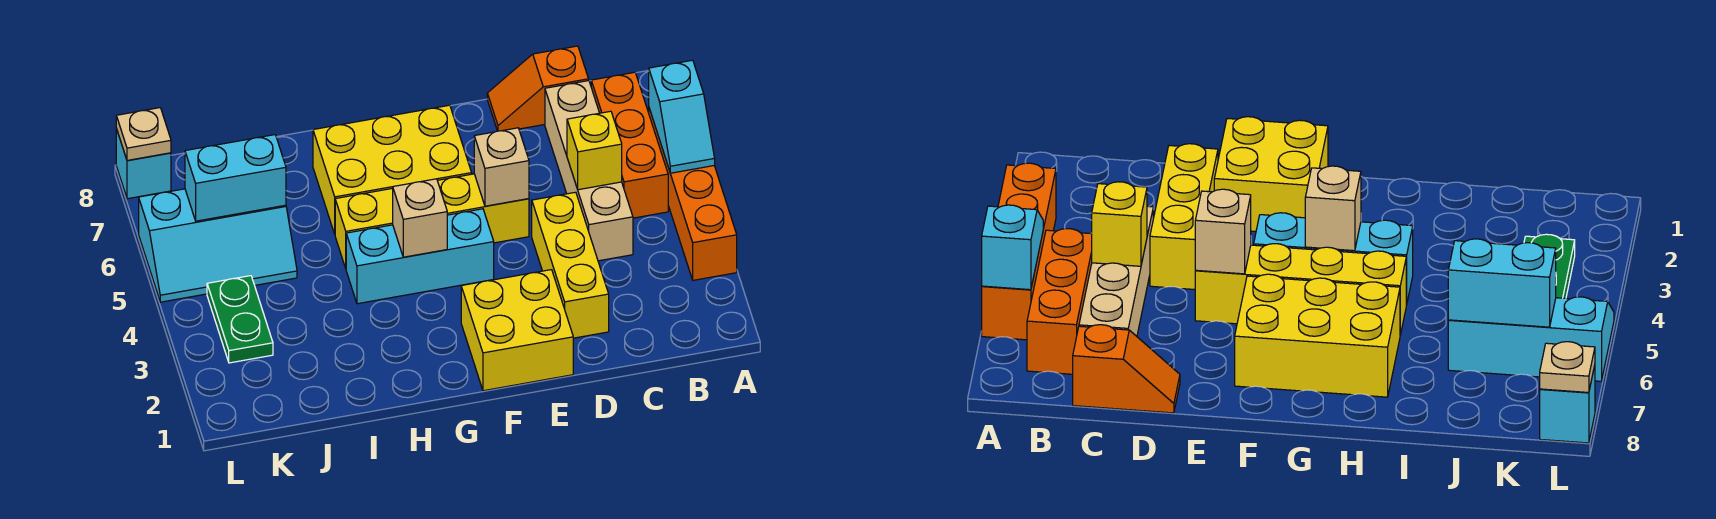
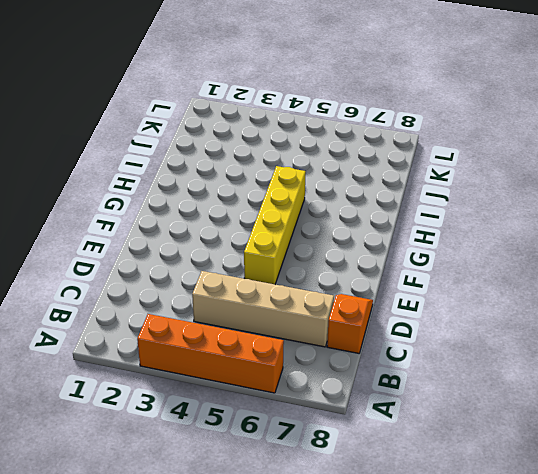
none -> orange 1x3 brick [591,72,668,218]
none -> yellow 1x3 brick [532,192,609,338]
none -> yellow 2x2 brick [461,270,573,391]

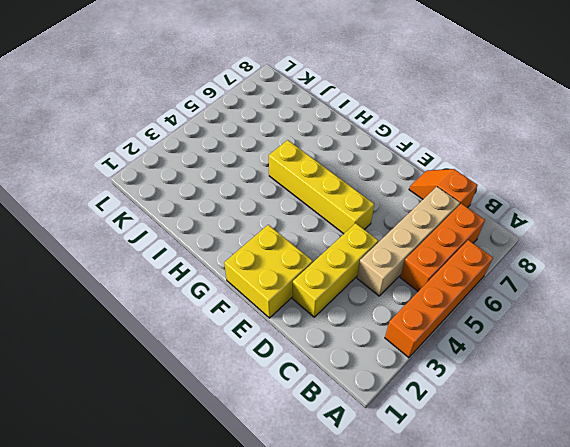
none -> cyan 1x3 brick [346,209,494,304]
none -> yellow 2x3 brick [313,105,472,234]
none -> cyan 2x3 slope [139,189,297,302]

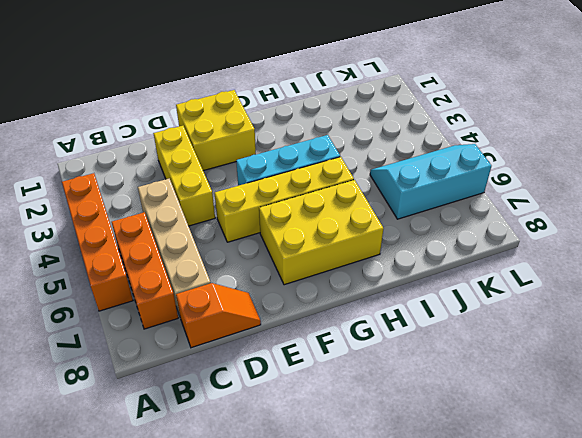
none -> green 1x2 plate [207,276,273,363]
none -> cyan 1x1 brick [116,129,171,199]
none -> cyan 1x2 slope [649,60,715,173]

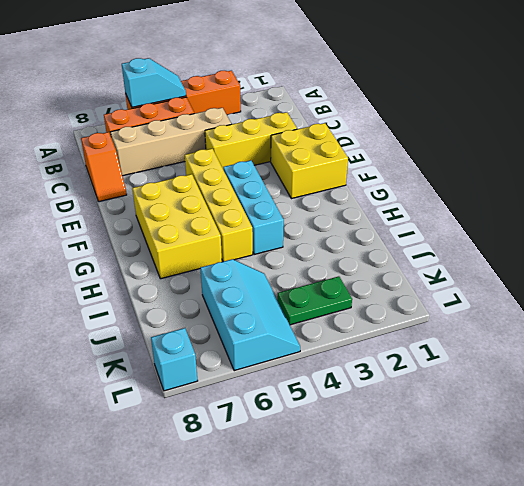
none -> yellow 1x1 brick [567,111,622,190]
none -> tan 1x1 brick [474,128,529,206]
none -> tan 1x1 brick [393,179,447,257]

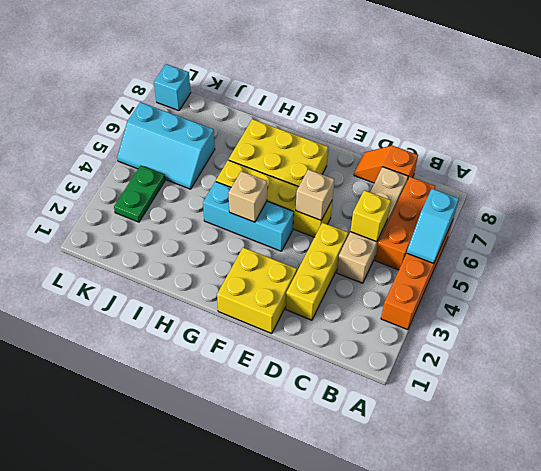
none -> cyan 1x2 brick [185,135,286,221]
none -> tan 1x1 plate [116,108,171,160]

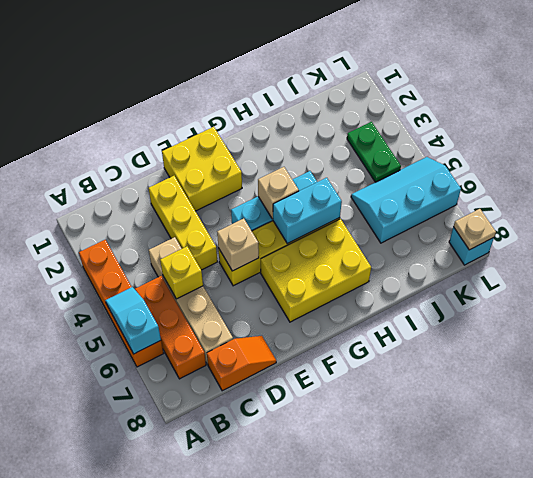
cyan 1x2 brick [273,178,342,244] -> cyan 1x2 brick moved to [185,135,286,221]

